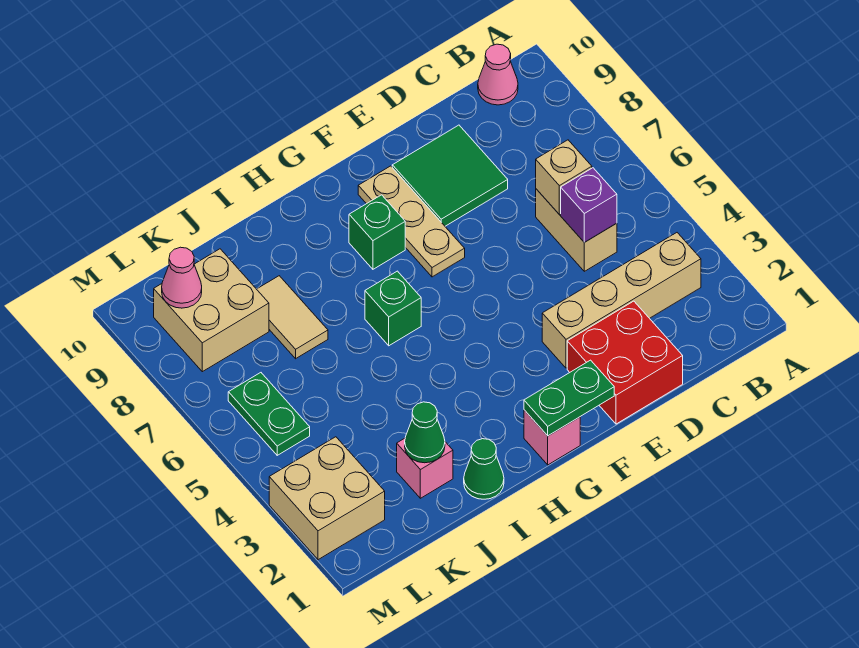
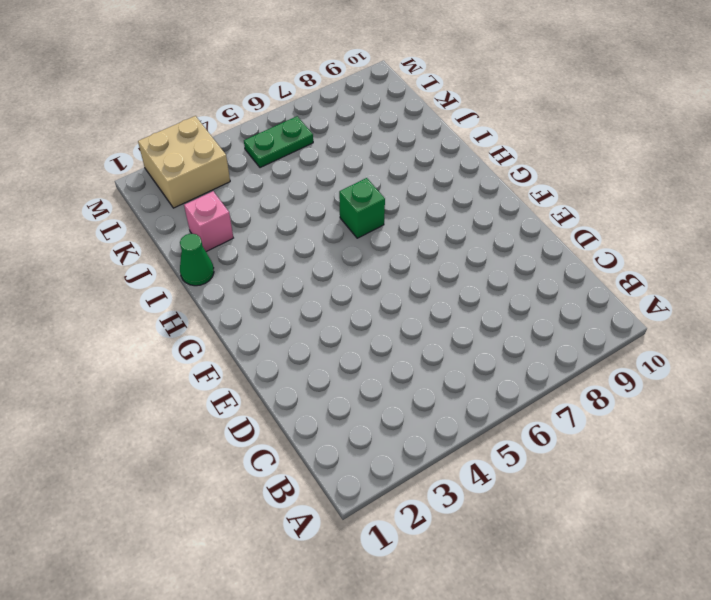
none -> tan 1x4 brick [542,233,701,368]
none -> pink 1x1 cone [478,44,518,105]
none -> tan 1x2 brick [536,189,617,271]

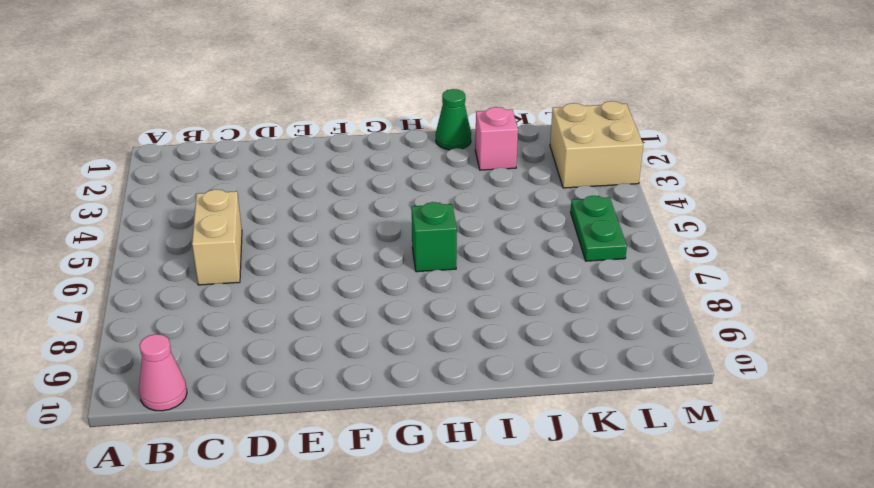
none -> tan 1x4 brick [542,233,701,368]
none -> red 2x2 brick [567,301,683,424]
none -> green 2x2 tile [392,125,508,226]

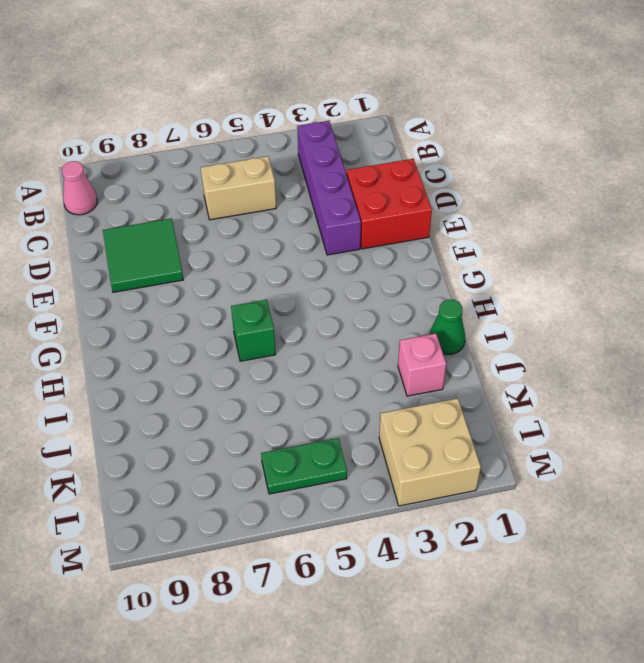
purple 1x4 brick [297,121,361,255] -> tan 1x4 brick [542,233,701,368]
none -> tan 1x3 plate [358,166,465,277]
none -> pink 1x1 brick [524,410,580,465]
none -> green 1x1 brick [349,195,405,269]

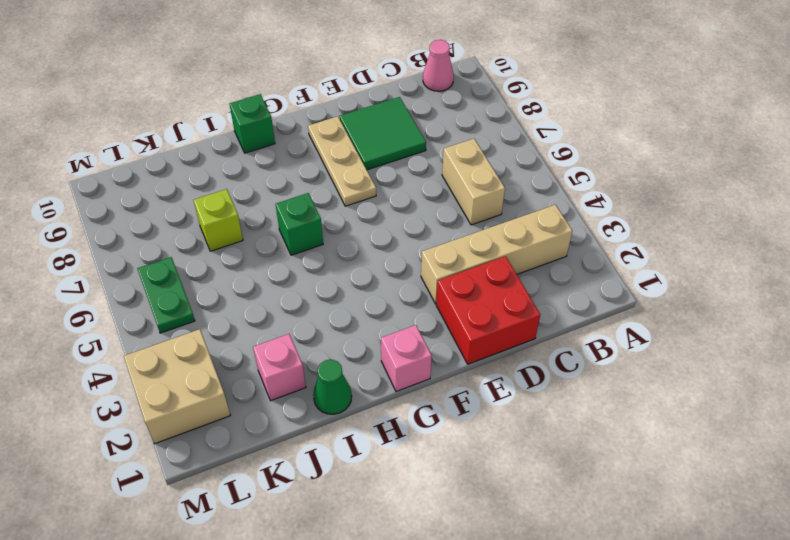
green 1x1 brick [230,94,275,153] -> green 1x1 brick moved to [349,195,405,269]
lime 1x1 brick [194,189,243,251] -> tan 1x2 tile [257,276,328,359]
none -> tan 2x2 brick [154,249,269,372]
none -> purple 1x1 brick [561,168,617,242]
none -> tan 1x1 brick [536,140,592,214]

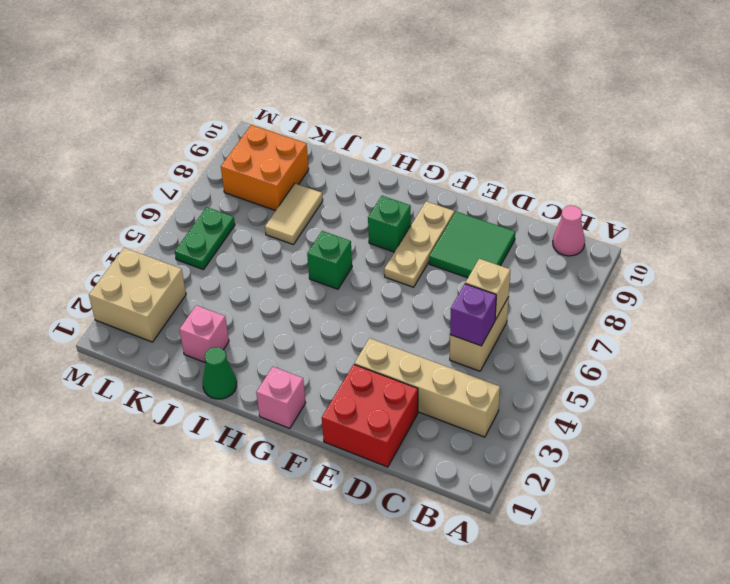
orange 2x2 brick [221,125,309,211] -> tan 2x2 brick [154,249,269,372]
none -> green 1x2 plate [524,360,614,436]
none -> green 1x1 cone [405,402,445,463]
none -> pink 1x1 cone [162,247,202,308]

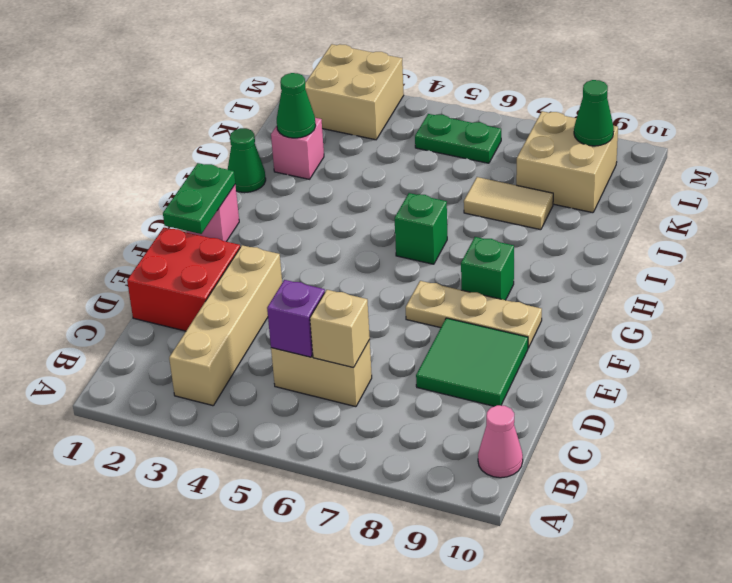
green 1x1 cone [574,80,614,146] -> pink 1x1 cone [162,247,202,308]

